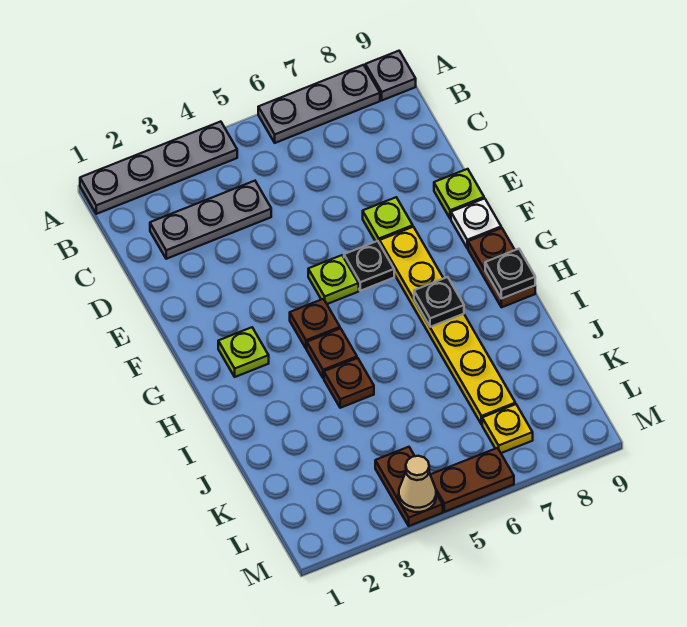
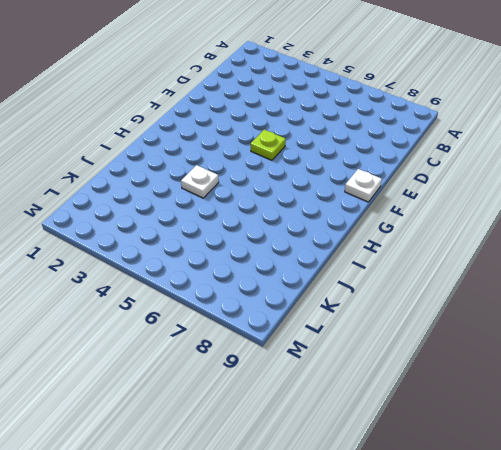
white 1x1 plate [181,165,219,198] -> brown 1x1 plate [324,358,374,408]
none -> grey 1x4 plate [80,122,237,214]
none -> grey 1x3 plate [258,65,380,143]
none -> grey 1x1 plate [365,51,416,100]

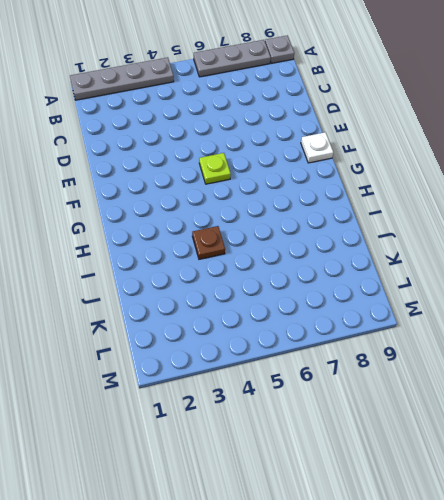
none -> grey 1x3 plate [150,181,271,259]
none -> lime 1x1 plate [363,197,413,243]
none -> lime 1x1 plate [434,169,484,219]

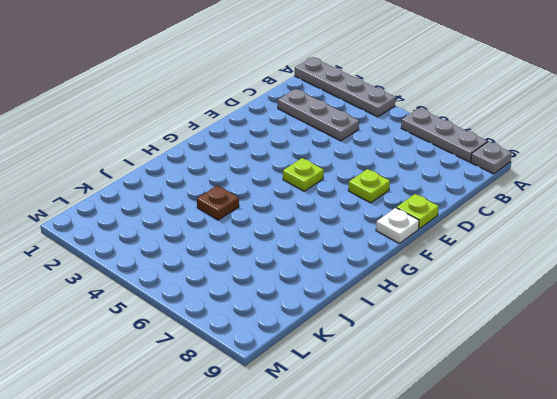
none -> black 1x1 plate [344,241,394,291]
none -> yellow 1x6 plate [380,227,515,424]
none -> lime 1x1 plate [218,327,269,377]

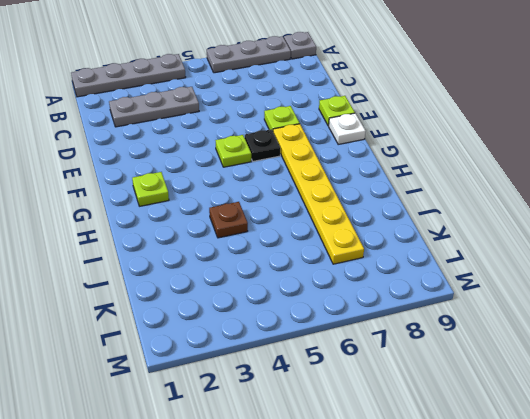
none -> brown 1x1 plate [290,299,340,349]
none -> brown 1x2 plate [468,228,535,307]
none -> brown 1x1 plate [307,328,357,378]

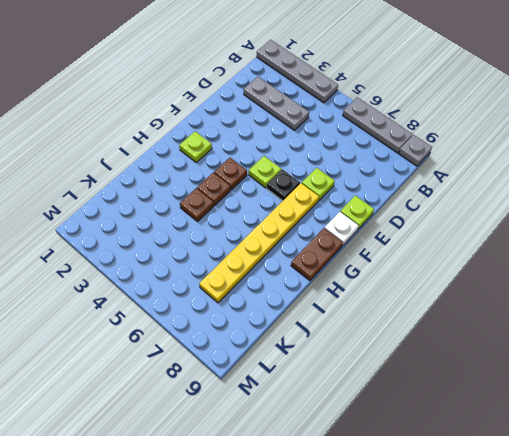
none -> brown 1x2 plate [375,447,443,526]
none -> yellow 1x1 plate [482,404,533,453]
none -> brown 1x2 plate [430,448,514,512]

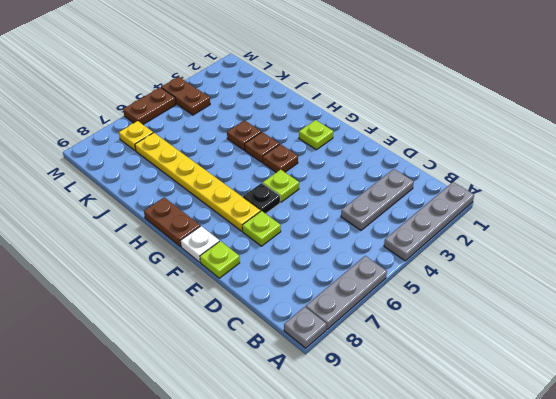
none -> black 1x1 plate [414,277,464,327]
none -> black 1x1 plate [485,249,535,299]
none -> tan 1x1 cone [399,456,436,512]

